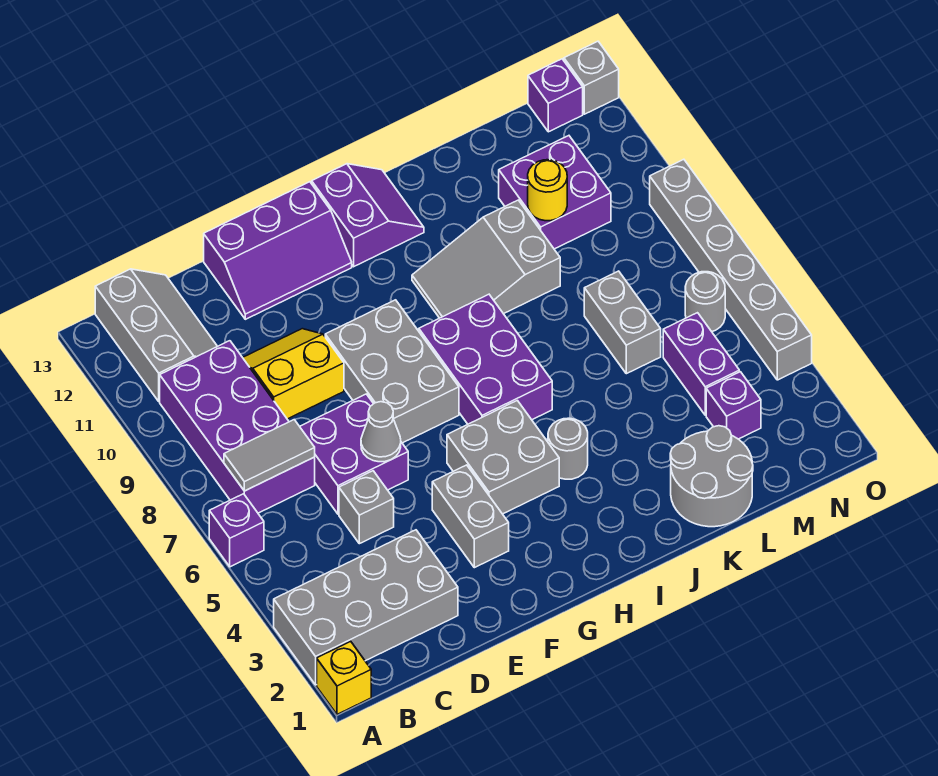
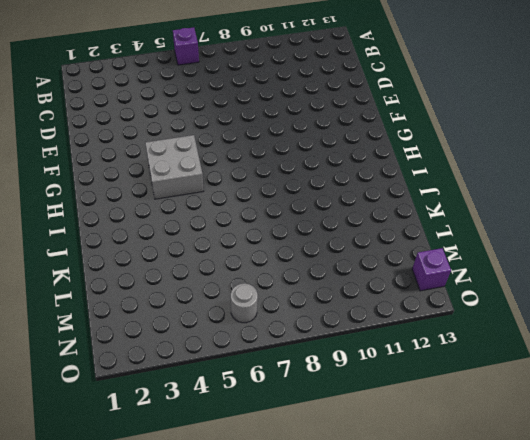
none -> yellow 1x1 brick [317,641,371,714]
none -> grey 2x4 brick [274,530,458,685]
none -> purple 2x4 brick [160,341,315,513]

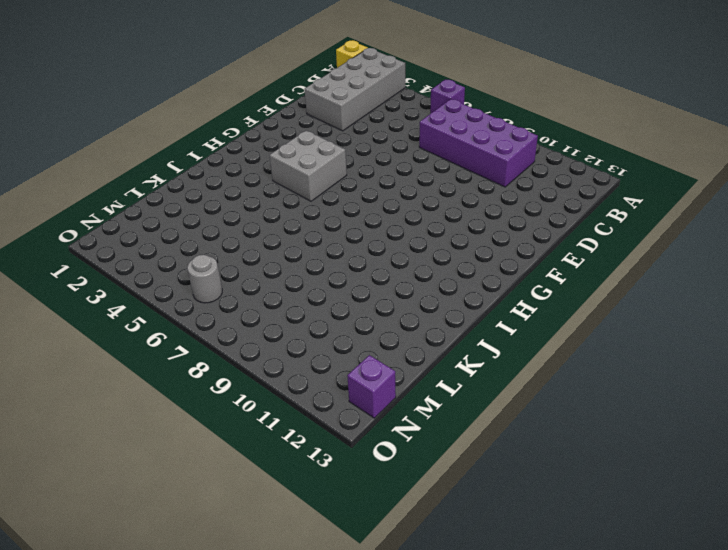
none -> grey 2x3 slope [95,269,217,401]
none -> grey 1x1 brick [339,471,394,544]
none -> purple 2x2 brick [300,394,408,514]

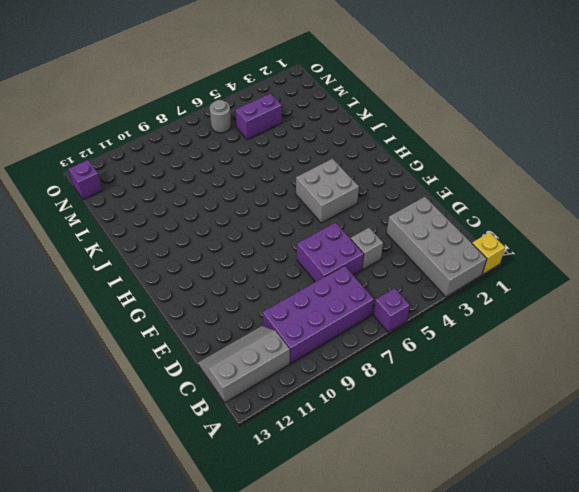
none -> yellow 2x2 slope [243,329,344,419]
none -> purple 2x3 slope [204,182,352,319]
none -> grey 1x2 brick [432,465,509,568]

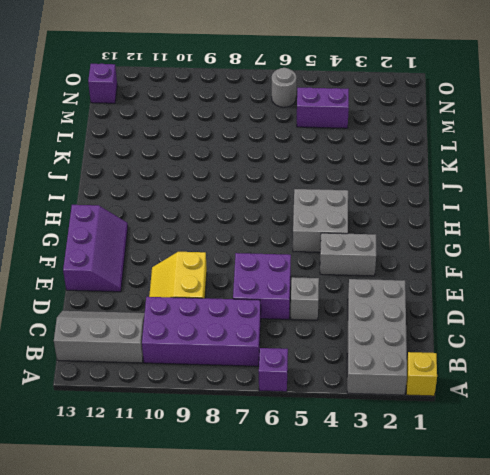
none -> grey 2x3 brick [325,300,459,443]
none -> purple 2x3 brick [419,294,552,424]
none -> purple 2x2 slope [312,164,424,267]

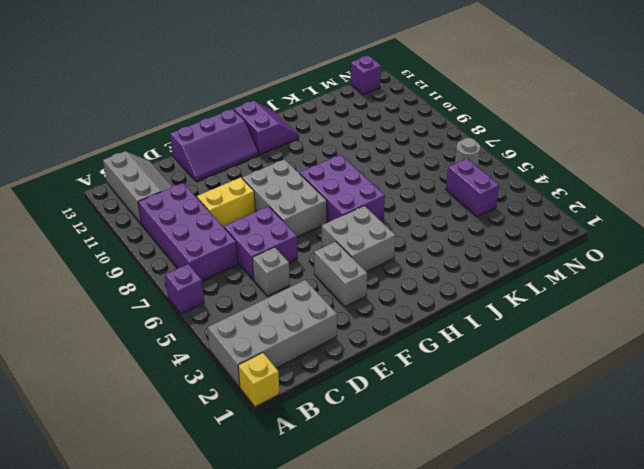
none -> grey 1x1 round brick [548,418,588,479]
none -> grey 2x3 slope [412,200,560,318]
none -> grey 2x2 round brick [670,426,753,527]

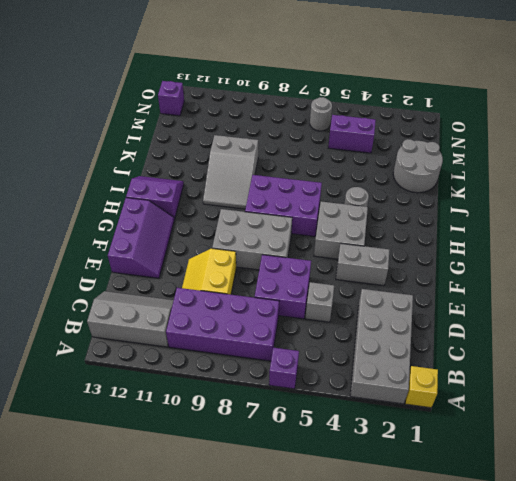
none -> grey 1x2 brick [584,271,661,374]
none -> purple 2x2 brick [499,136,611,249]
none -> purple 1x1 brick [706,372,761,439]

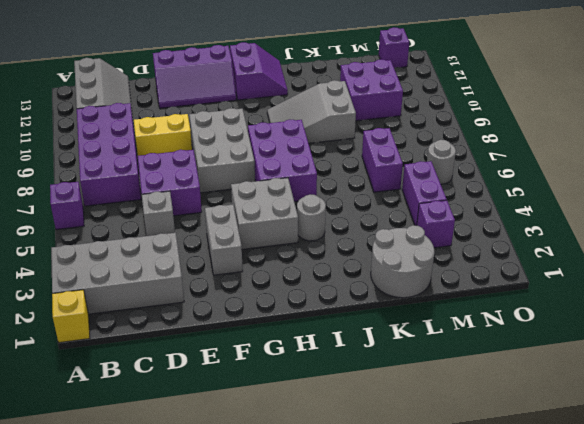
purple 1x2 brick [362,128,403,192] -> grey 1x2 brick [584,271,661,374]
none -> grey 1x6 brick [650,159,812,380]
none -> grey 1x1 brick [564,41,619,114]
none -> grey 1x2 tile [224,420,315,491]

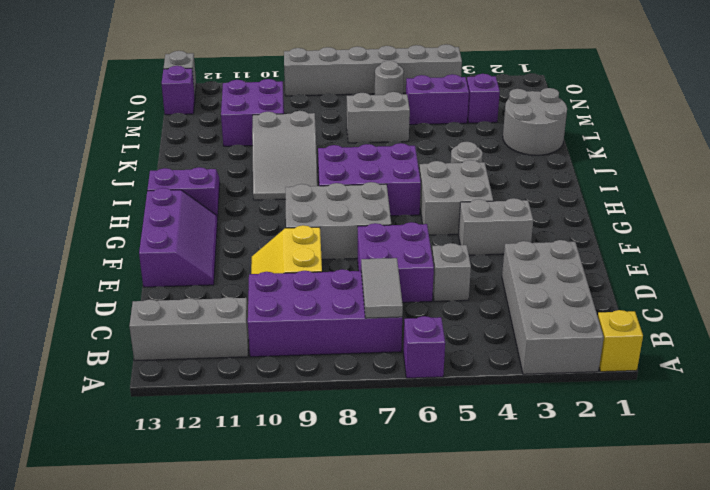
none -> grey 1x1 cone [361,402,401,462]
none -> yellow 1x1 round brick [528,160,567,221]

